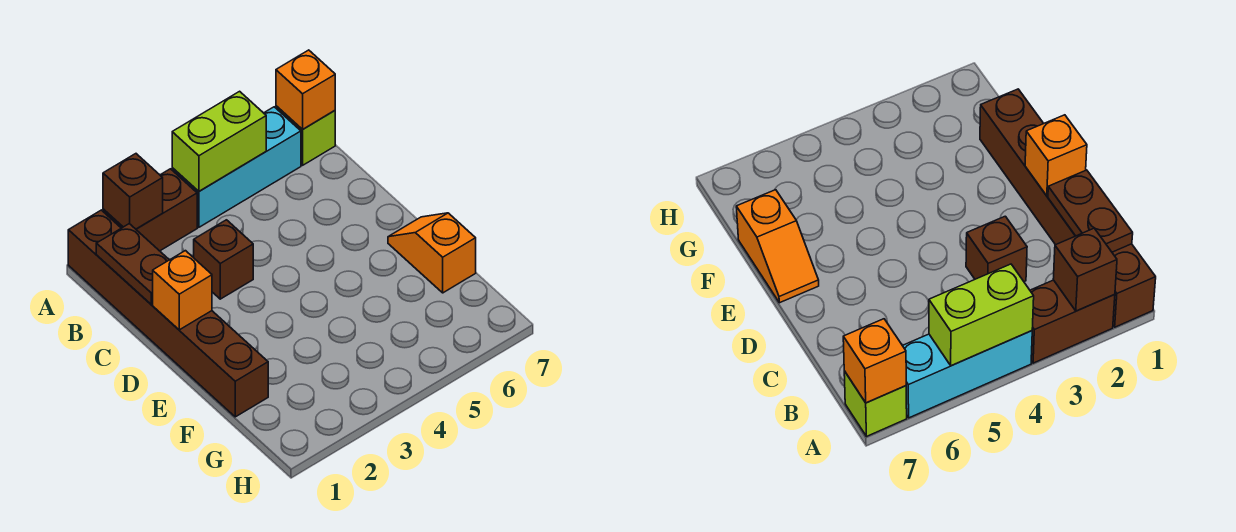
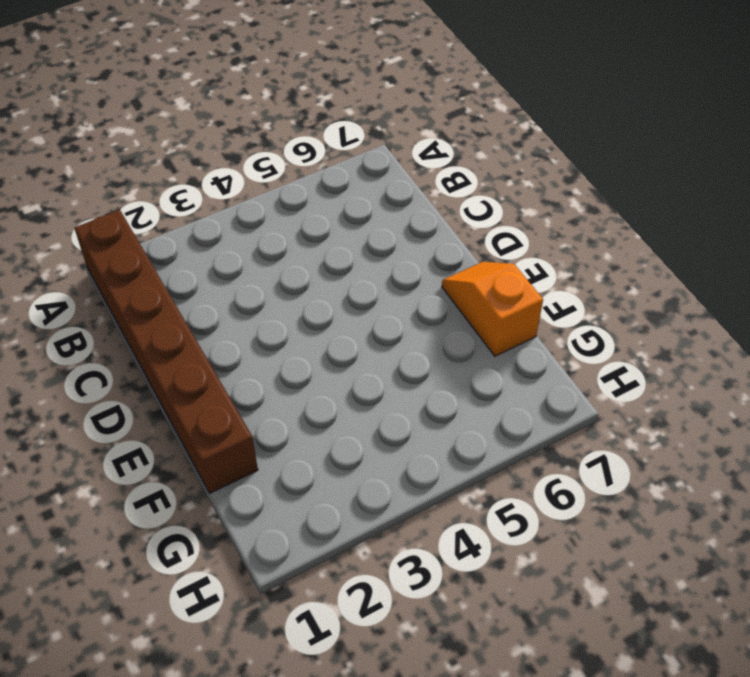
none -> brown 1x2 brick [103,169,197,251]
none -> cyan 1x3 brick [172,107,301,227]

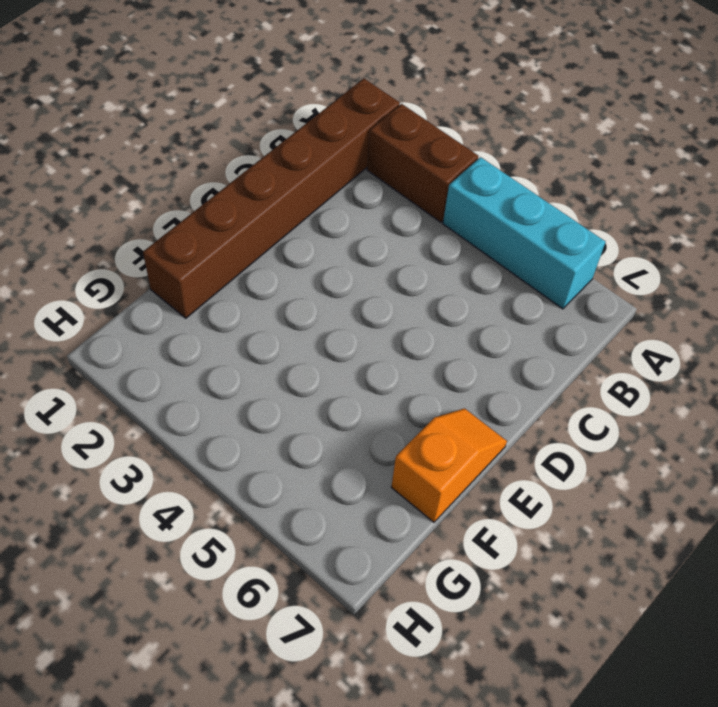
none -> lime 1x1 brick [276,106,335,165]
none -> brown 1x1 brick [194,220,253,299]

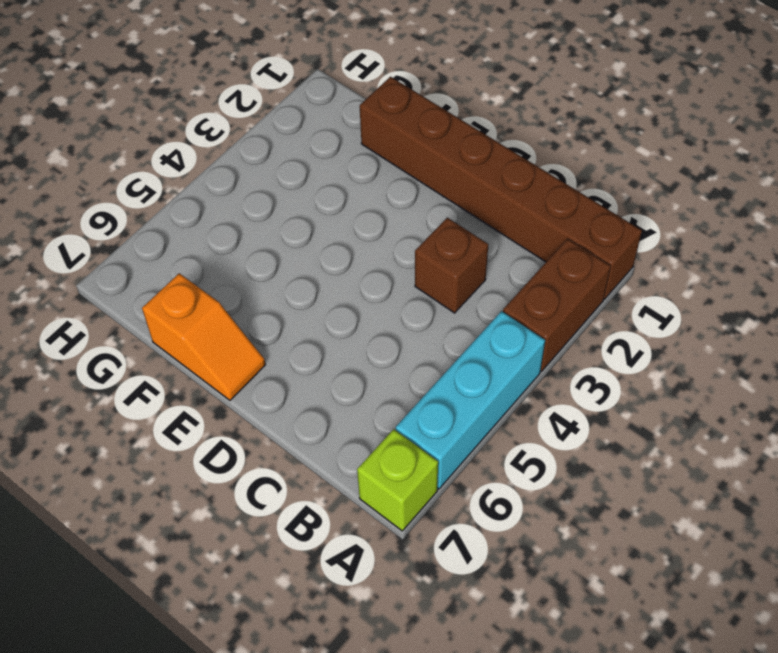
none -> brown 1x1 brick [103,154,163,229]
none -> lime 1x2 brick [172,91,266,191]

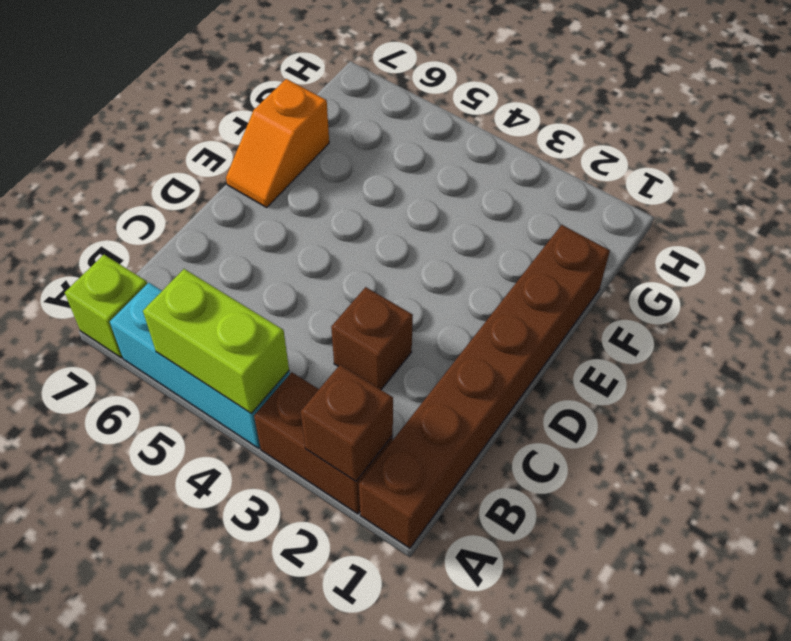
none -> orange 1x1 brick [276,50,335,130]
none -> brown 1x2 plate [96,224,169,304]

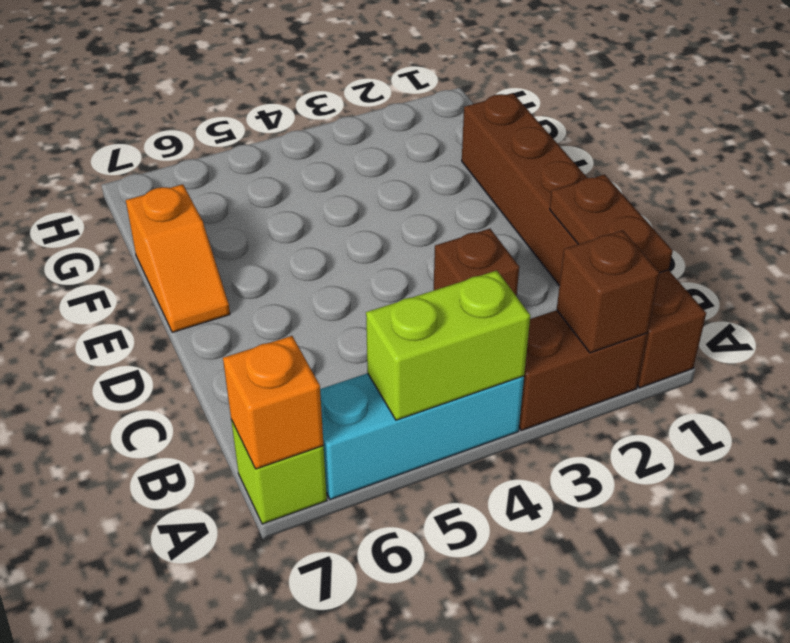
none -> orange 1x1 brick [153,251,212,330]

